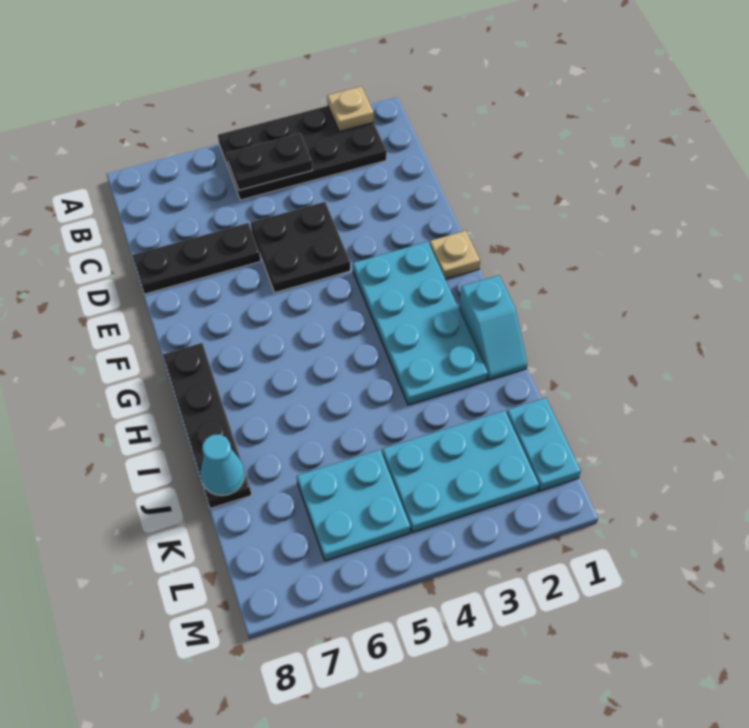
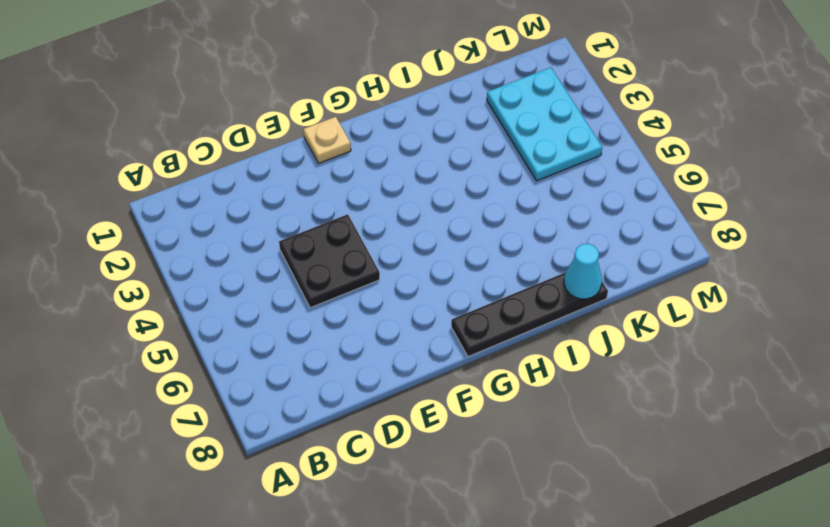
none -> black 2x4 plate [218,106,387,200]
none -> black 1x3 plate [132,223,261,294]
none -> cyan 2x4 plate [353,242,488,405]

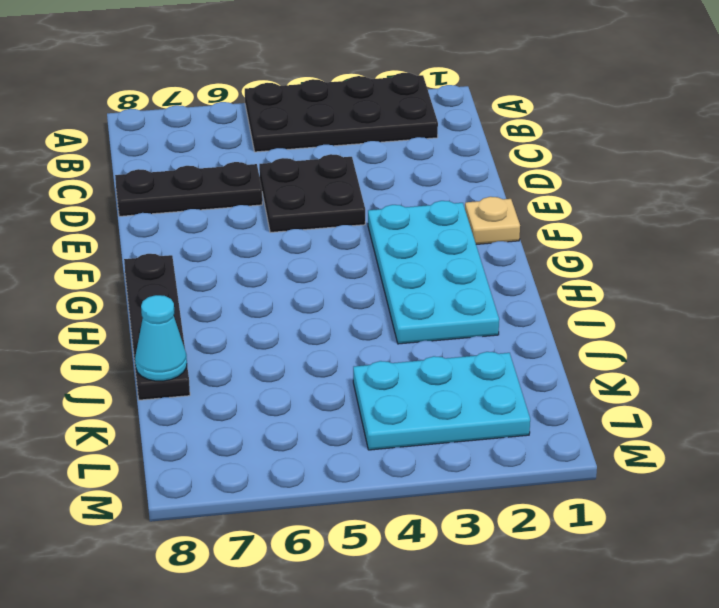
none -> cyan 1x2 slope [459,275,527,380]
none -> cyan 1x2 plate [507,398,581,491]
none -> cyan 2x2 plate [297,450,410,561]

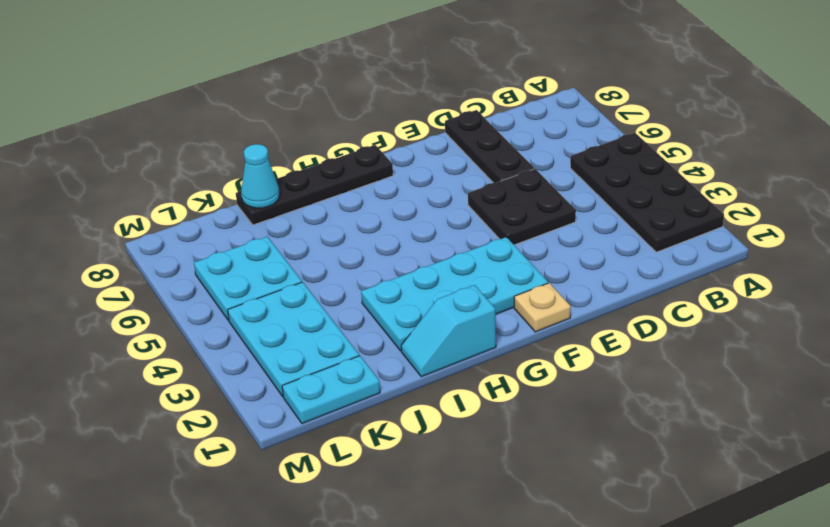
none -> tan 1x1 plate [327,86,374,132]
none -> black 1x2 plate [227,133,312,190]

